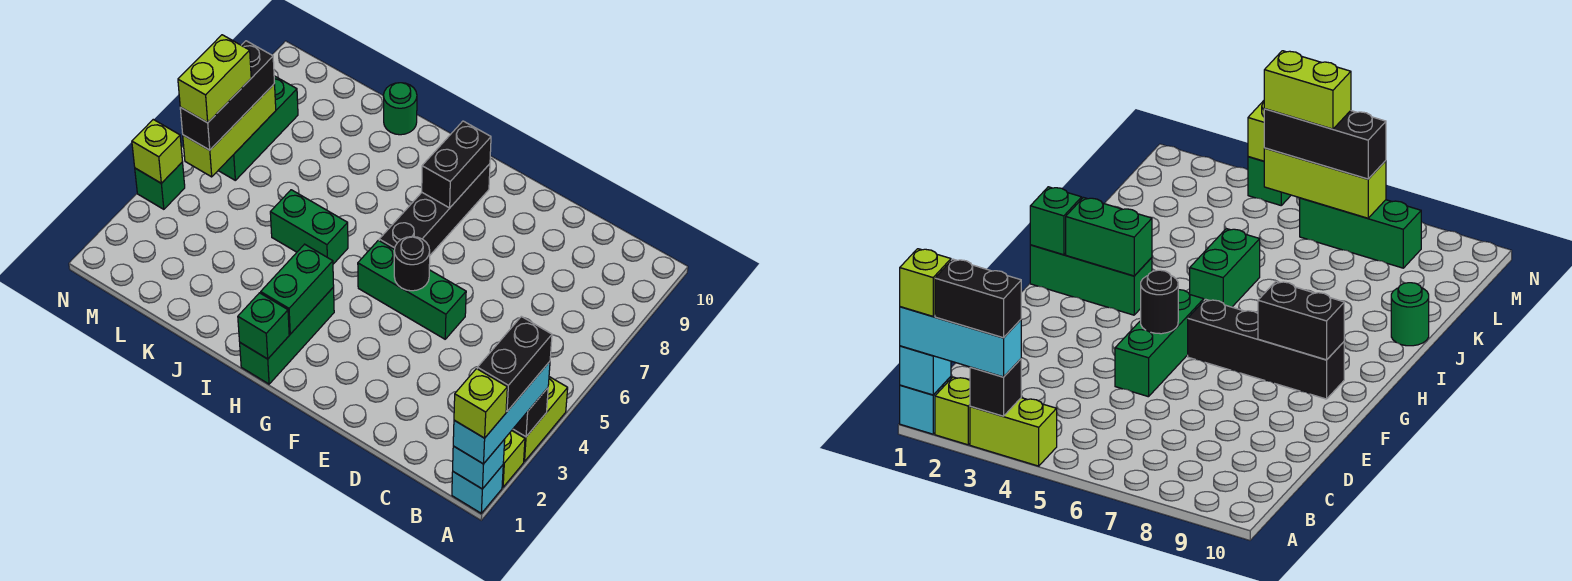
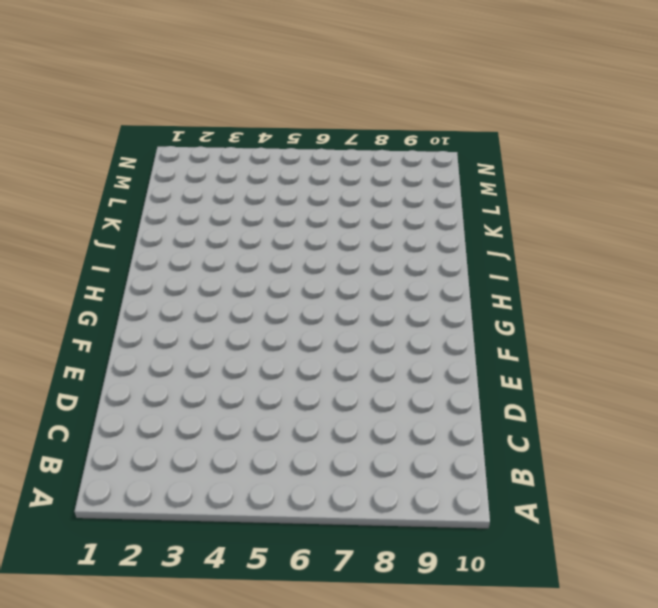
none -> cyan 1x1 brick [452,465,503,513]
none -> lime 1x1 brick [502,431,525,487]
none -> lime 1x2 brick [512,377,568,462]

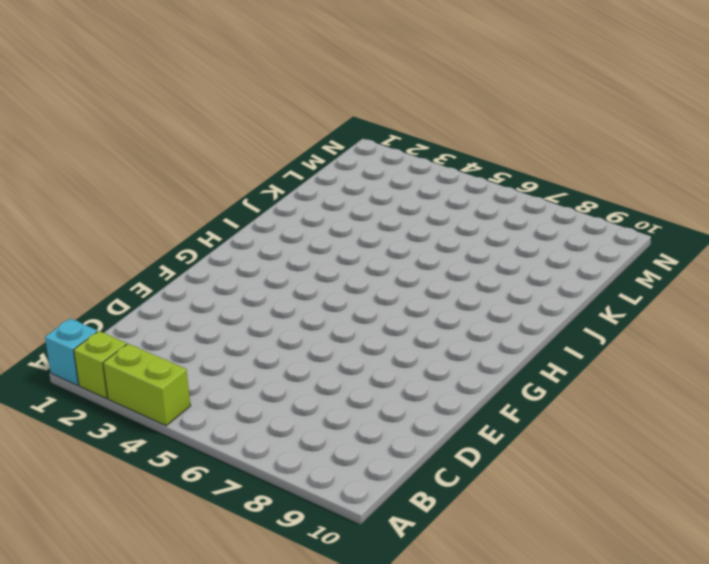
none -> green 1x3 brick [358,240,466,339]
none -> black 1x4 brick [379,164,490,255]
none -> green 1x3 brick [240,287,334,384]

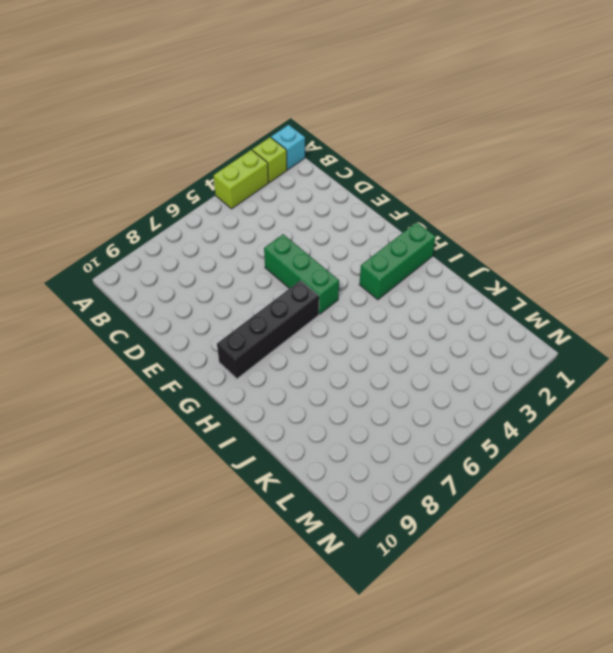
none -> green 1x2 brick [270,190,348,264]
none -> green 1x1 round brick [383,83,417,135]
none -> green 1x3 brick [218,76,298,180]

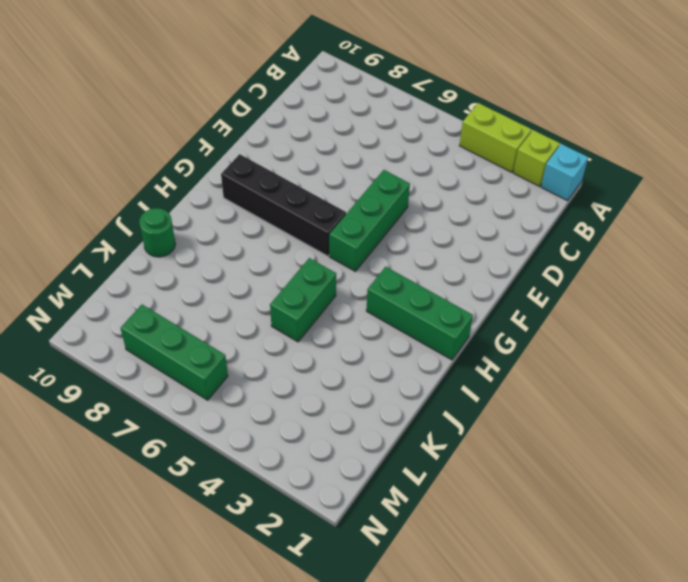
none -> green 1x1 brick [135,162,185,209]
none -> cyan 1x1 brick [453,439,505,489]
none -> black 1x1 brick [513,388,548,437]

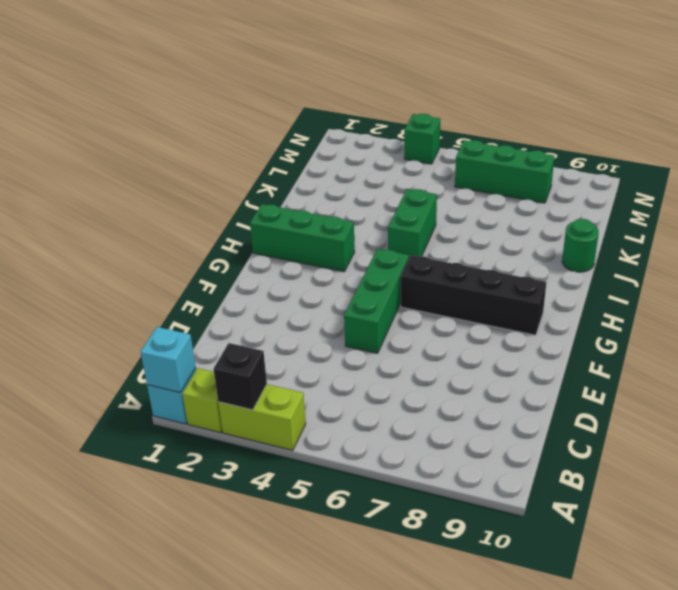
none -> black 1x1 round brick [394,237,430,291]
none -> black 1x2 brick [422,121,491,208]
none -> green 1x1 brick [238,293,289,359]

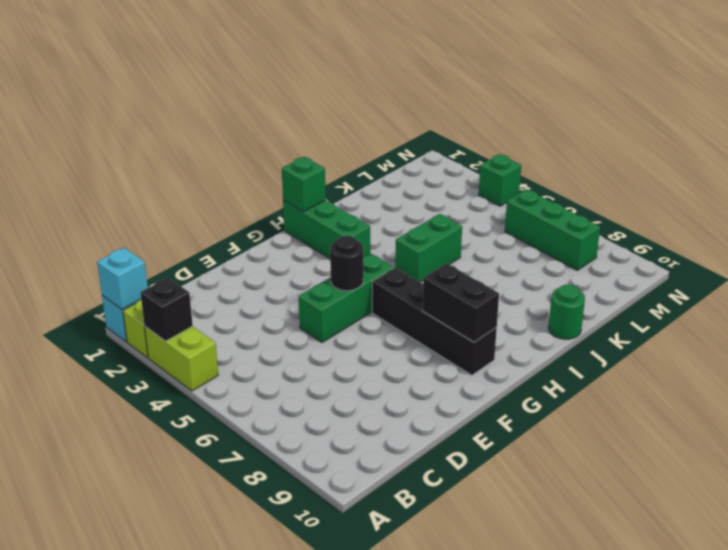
none -> green 1x2 brick [261,244,334,334]
none -> lime 1x3 brick [183,84,276,177]
none -> lime 1x1 brick [132,120,182,183]

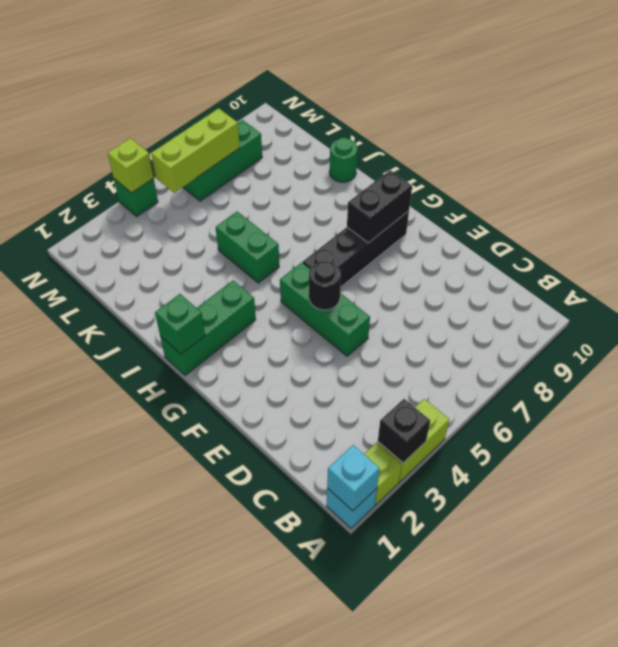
none -> green 1x2 brick [261,244,334,334]
none -> cyan 1x3 brick [453,362,550,464]
none -> black 1x3 brick [180,41,274,150]

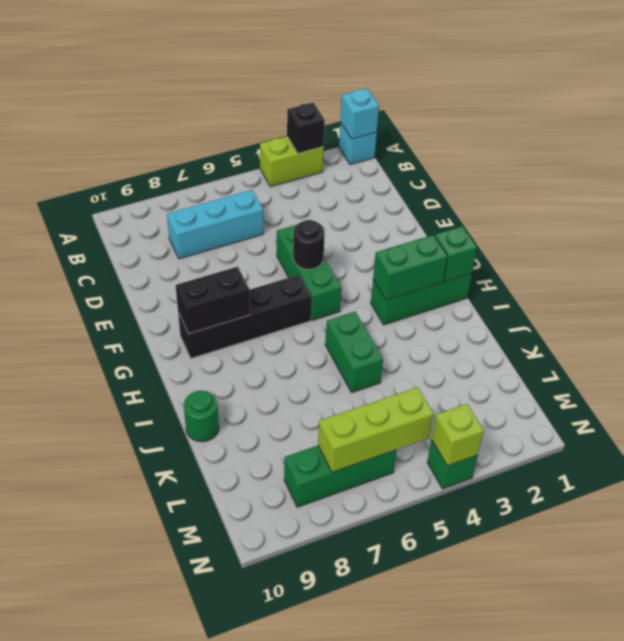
cyan 1x3 brick [167,190,263,259] -> cyan 1x3 brick moved to [453,362,550,464]
none -> lime 1x1 brick [502,431,525,487]
none -> black 1x3 brick [180,41,274,150]
none -> lime 1x1 brick [454,369,507,438]

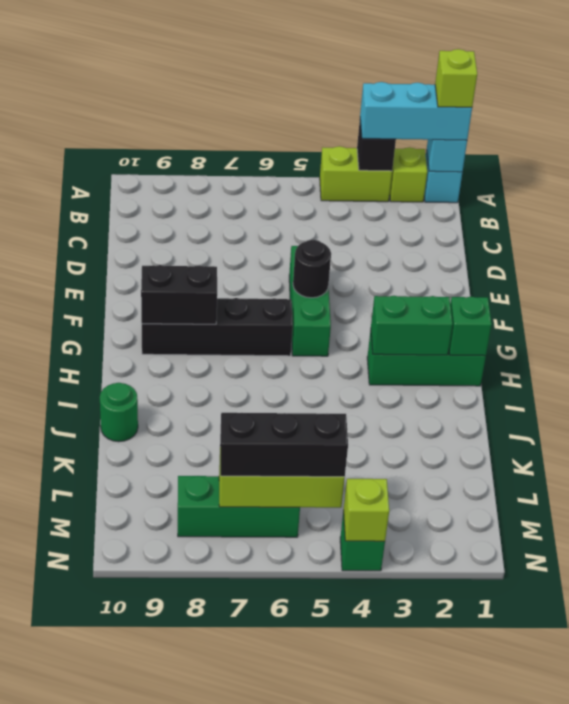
none -> green 1x2 brick [270,190,348,264]
none -> black 1x2 brick [477,316,552,411]
none -> lime 1x2 brick [178,35,251,123]

